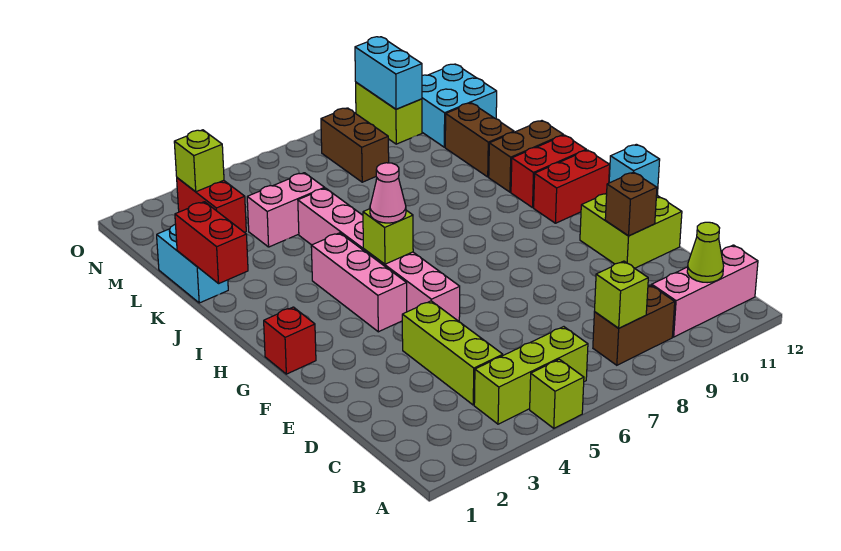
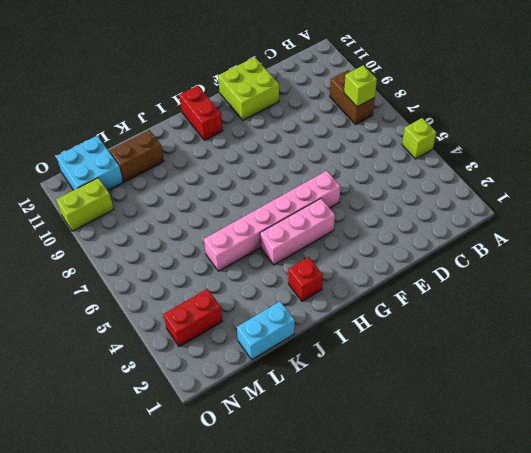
red 1x1 brick [288,257,323,301] -> red 1x1 brick moved to [264,307,316,374]
none -> lime 1x3 brick [474,327,588,424]
none -> pink 1x3 brick [652,245,758,337]
none -> lime 1x3 brick [402,301,503,405]

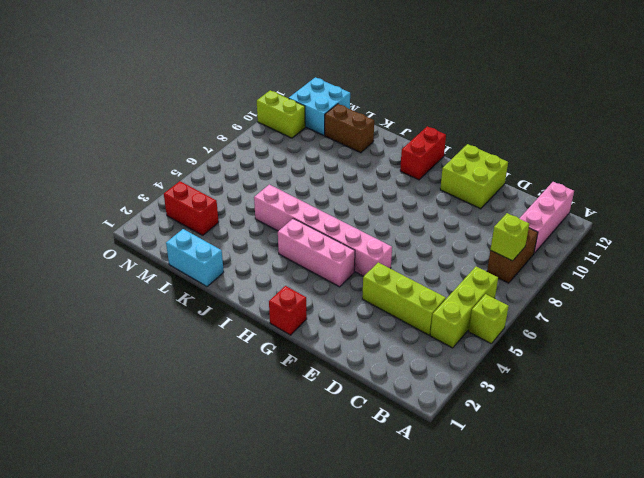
none -> red 1x2 brick [511,135,586,208]
none -> brown 1x2 brick [489,121,563,192]
none -> pink 1x2 brick [247,173,325,247]

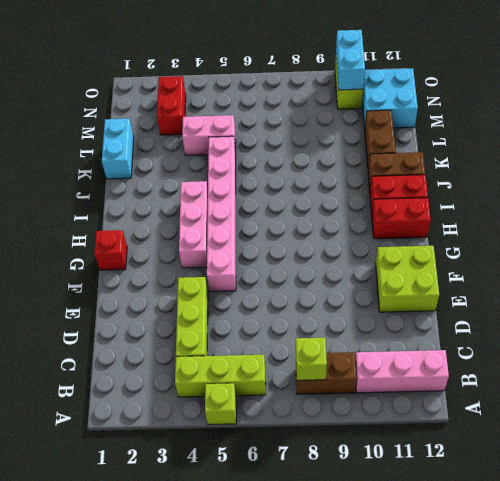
none -> brown 1x2 brick [321,108,389,182]
none -> lime 1x1 cone [687,222,724,283]
none -> brown 1x1 brick [605,172,657,236]

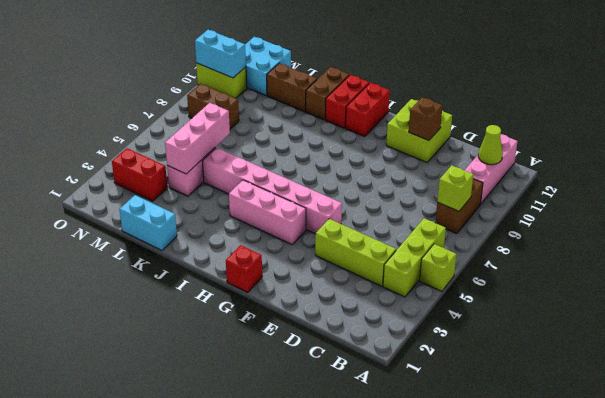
pink 1x3 brick [165,103,230,174] -> none
none -> cyan 1x1 brick [609,144,660,196]
none -> lime 1x1 brick [363,209,413,264]
none -> red 1x2 brick [175,202,248,283]

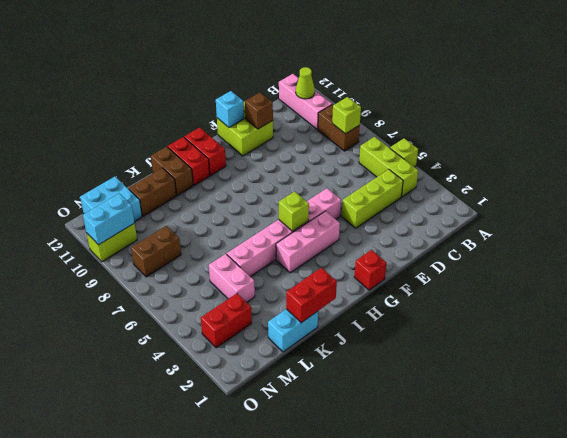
none -> lime 1x1 brick [174,130,224,192]
none -> pink 1x1 cone [370,163,406,223]

